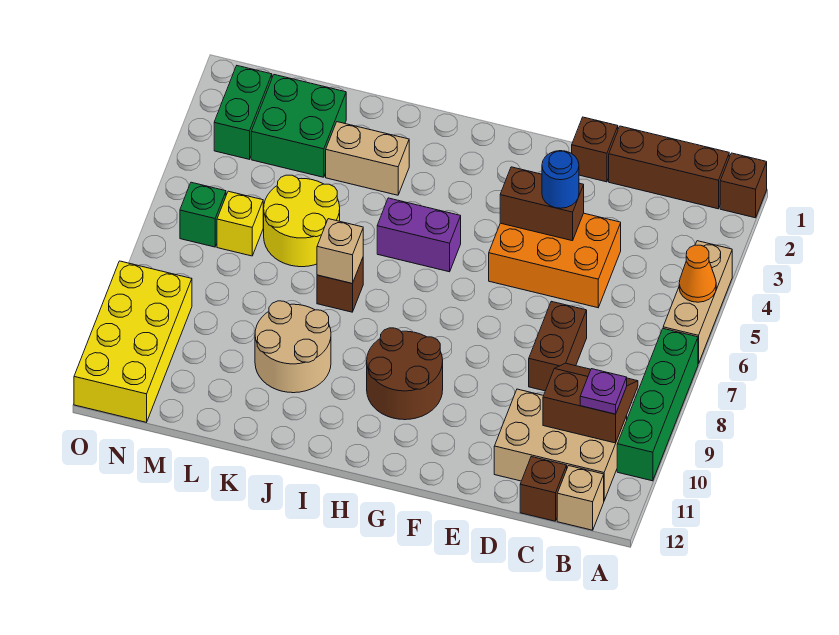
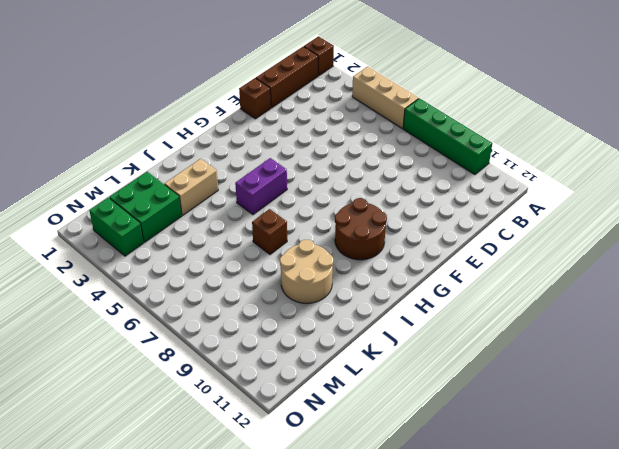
none -> tan 2x3 brick [494,389,627,500]
none -> tan 1x1 brick [557,466,604,530]
none -> brown 1x1 brick [520,457,567,521]

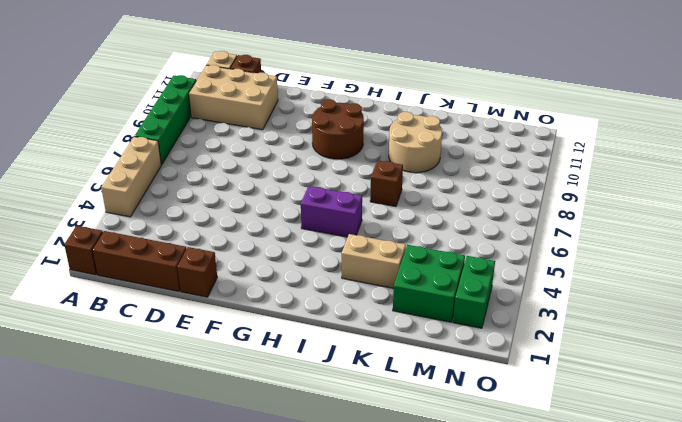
none -> orange 2x3 brick [489,213,621,308]
none -> brown 1x2 brick [529,301,587,391]
none -> yellow 2x2 round brick [264,175,340,267]

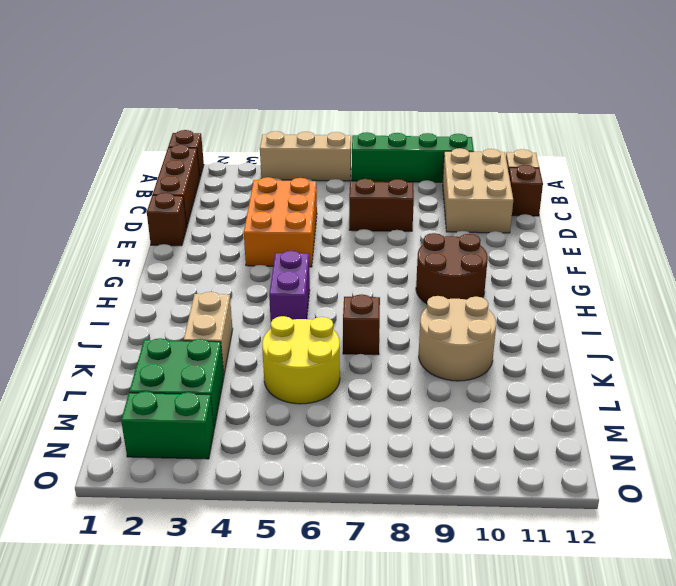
none -> yellow 1x1 brick [217,191,263,256]
none -> green 1x1 brick [180,182,226,247]
none -> yellow 2x4 brick [74,261,192,422]

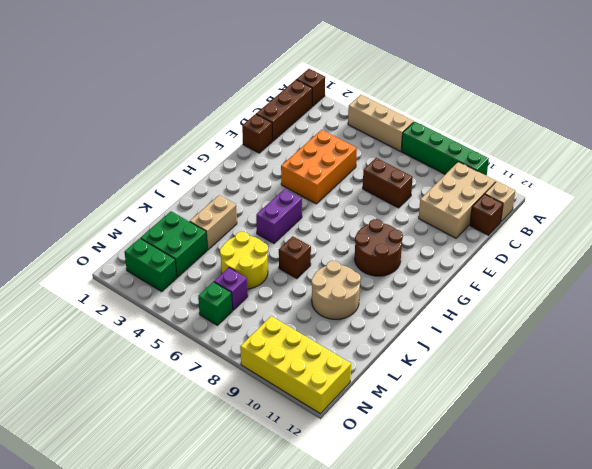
purple 1x1 brick [214,268,248,311] -> yellow 1x1 brick [217,191,263,256]
none -> orange 1x1 cone [679,245,716,302]
none -> brown 2x2 slope [543,363,638,443]
none -> brown 1x2 brick [500,167,584,241]

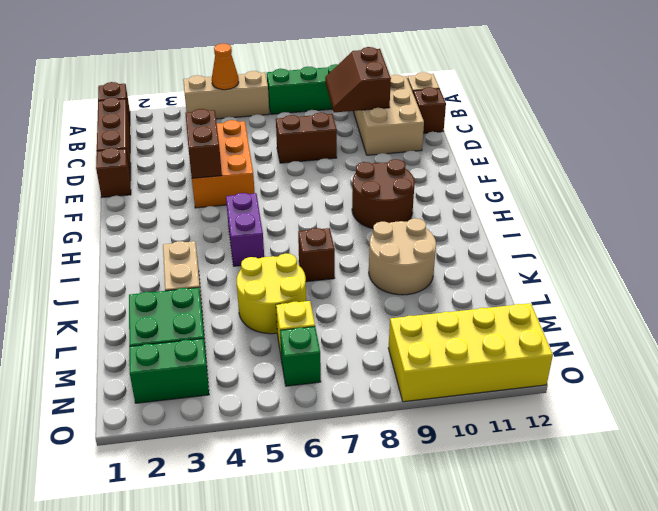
none -> tan 1x1 brick [317,219,363,284]
none -> purple 1x1 plate [580,369,627,414]
none -> blue 1x1 round brick [542,151,579,208]

